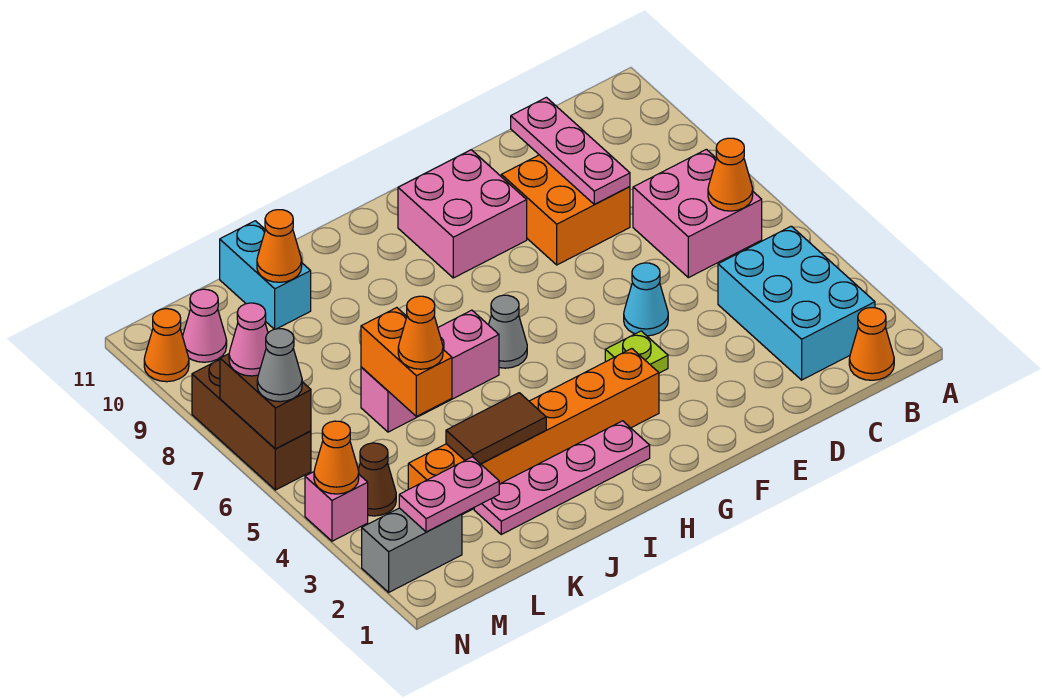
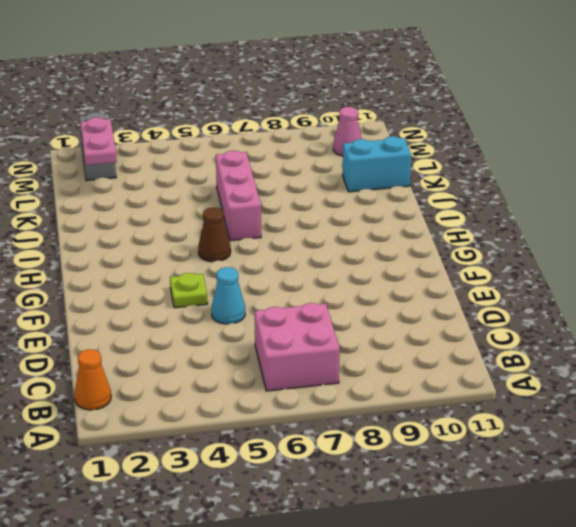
brown 1x1 cone [198,207,231,262] -> brown 1x1 cone moved to [358,443,396,516]
none -> cyan 2x3 brick [718,226,875,380]
none -> orange 2x2 brick [501,155,630,265]
none -> pink 2x2 brick [398,150,527,278]

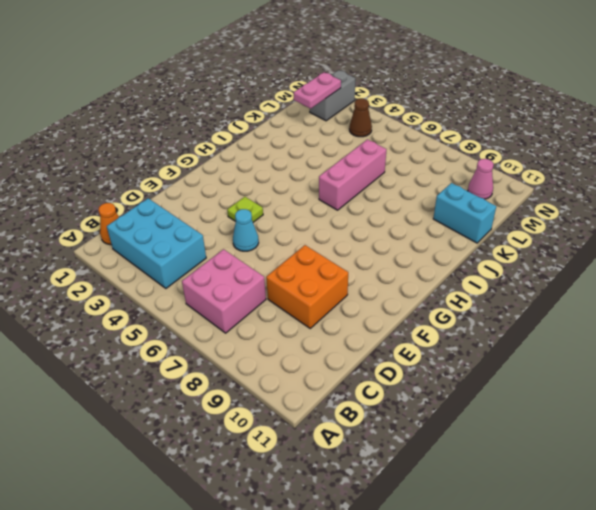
none -> pink 2x2 brick [398,150,527,278]
none -> orange 1x6 brick [408,349,659,515]
none -> pink 1x4 plate [474,421,650,534]

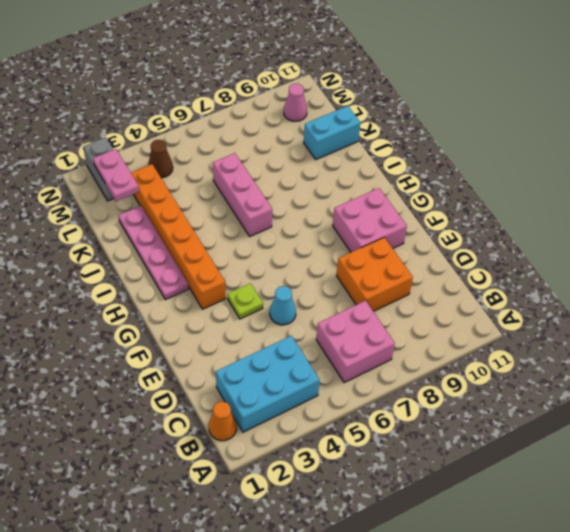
none -> grey 1x1 cone [489,295,527,368]
none -> pink 1x1 brick [305,472,368,541]
none -> brown 1x3 brick [192,360,311,490]

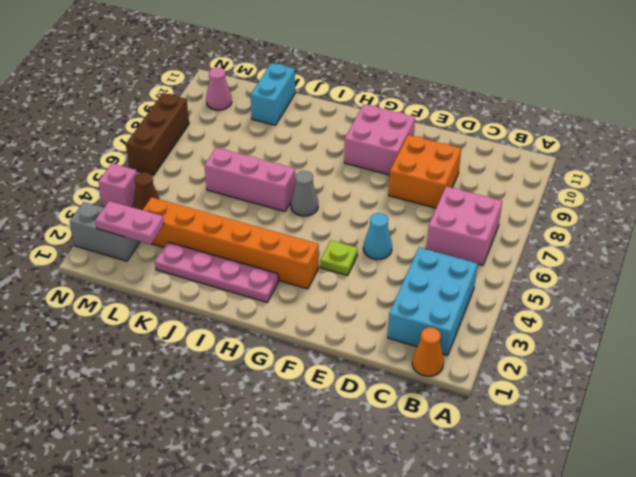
none -> orange 1x1 cone [144,309,189,382]
none -> orange 1x1 cone [708,138,753,211]
none -> pink 1x3 plate [511,97,630,205]

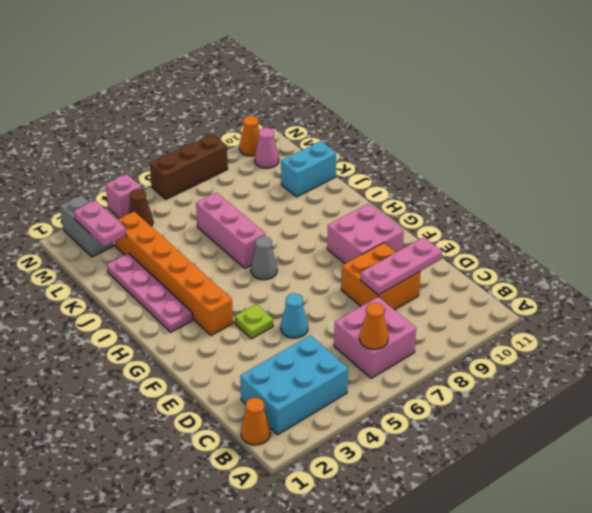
none -> brown 1x2 tile [446,393,546,464]
none -> orange 1x2 brick [361,308,452,416]
none -> orange 1x1 cone [257,210,302,282]

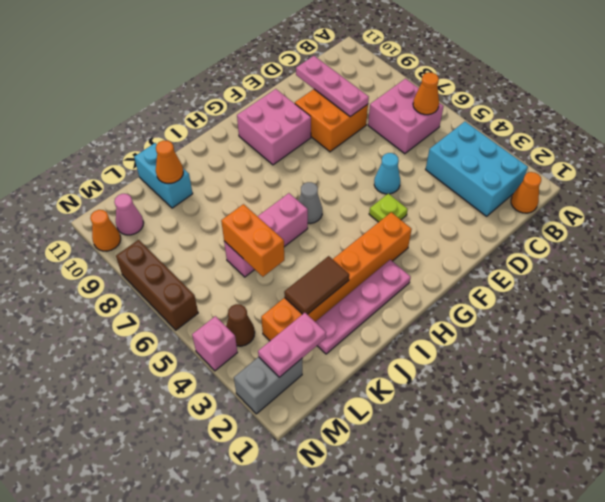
none -> orange 1x1 cone [314,421,359,494]
none -> brown 1x2 brick [220,354,311,449]
none -> orange 1x1 cone [398,296,443,369]

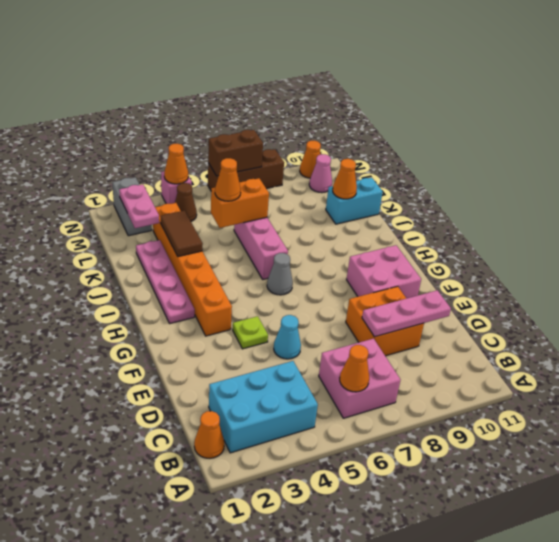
none -> grey 1x1 cone [257,329,302,402]
none -> pink 1x1 cone [229,303,268,376]

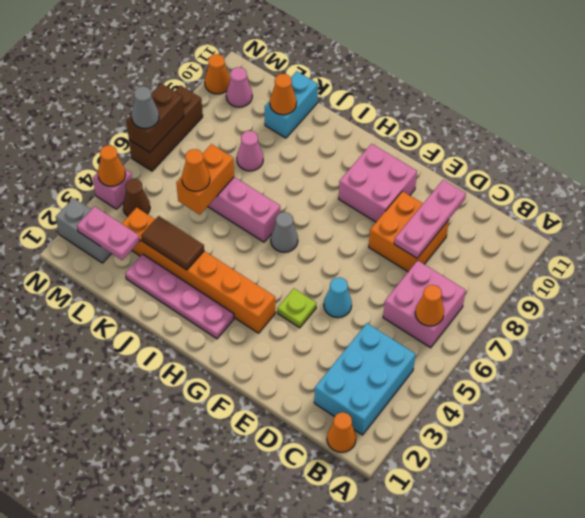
pink 1x1 cone [237,131,263,171] -> pink 1x1 cone moved to [229,303,268,376]

